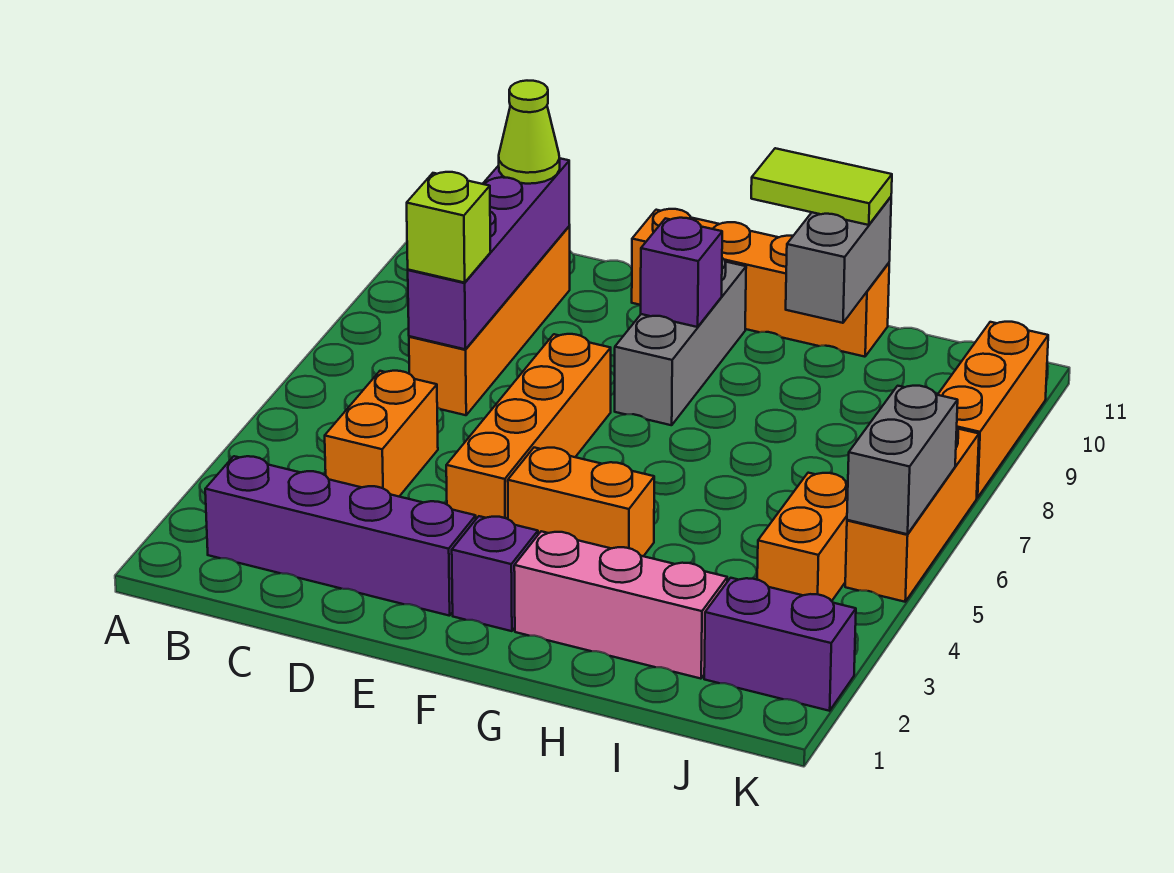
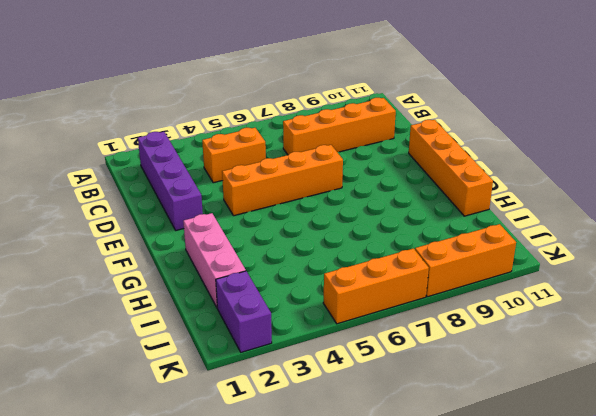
none -> purple 1x1 brick [452,516,538,631]
none -> orange 1x2 brick [508,448,654,556]
none -> grey 1x3 brick [615,258,746,425]

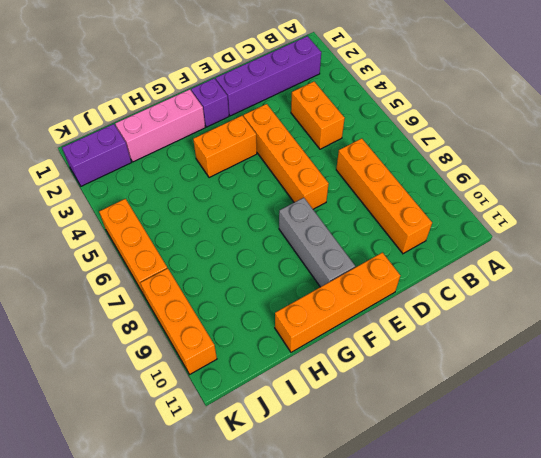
none -> orange 1x2 brick [757,473,848,601]
none -> purple 1x4 brick [408,158,570,349]
none -> purple 1x1 brick [641,218,722,327]

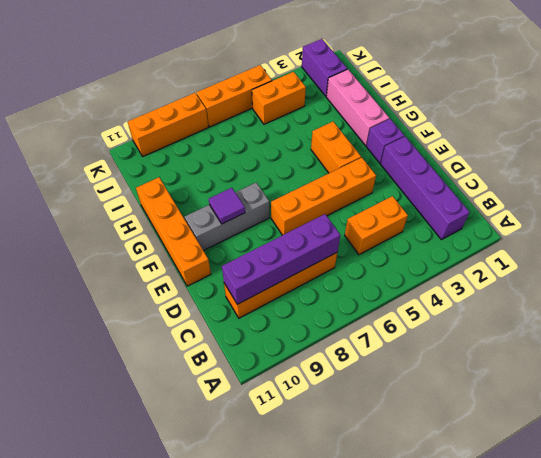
purple 1x1 tile [209,188,245,224] -> purple 1x1 brick [641,218,722,327]
none -> grey 1x2 brick [786,197,891,323]
none -> grey 1x2 brick [847,386,958,534]
none -> lime 1x1 brick [407,172,491,283]

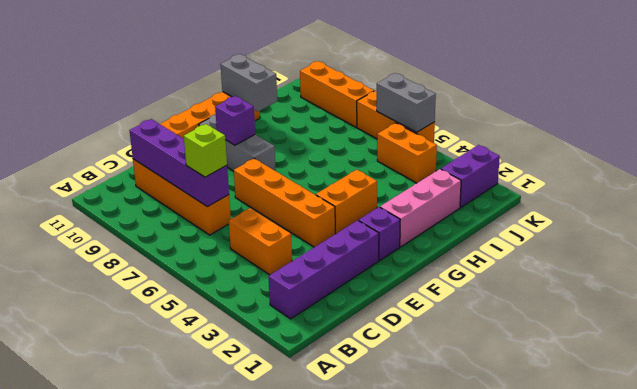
none -> lime 1x1 cone [499,81,560,184]
none -> lime 1x2 tile [751,148,892,225]

